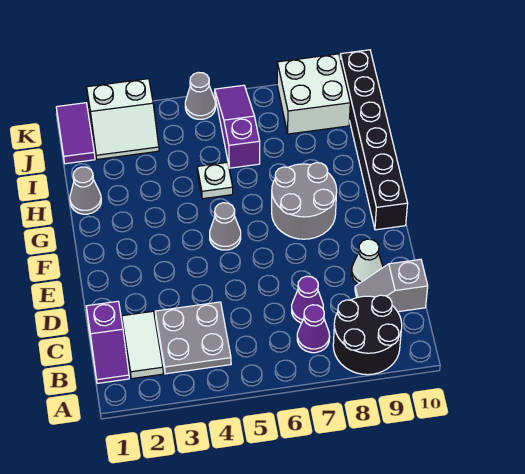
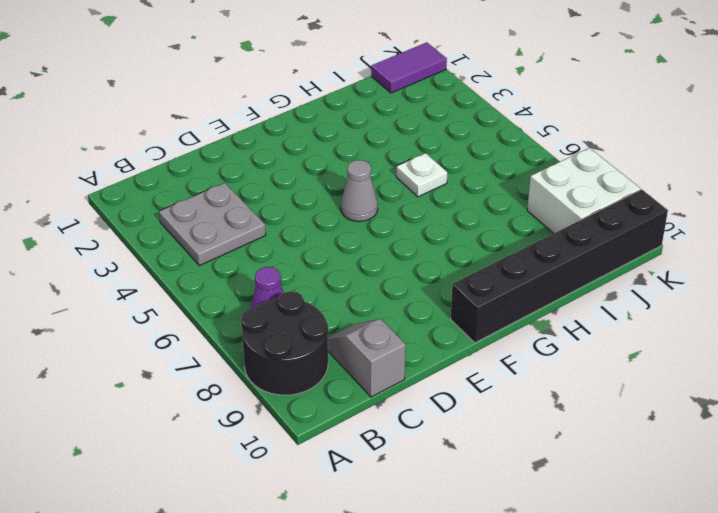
none -> purple 1x2 slope [86,301,129,383]
none -> white 1x2 tile [122,311,163,379]
none -> purple 1x1 cone [292,276,323,323]

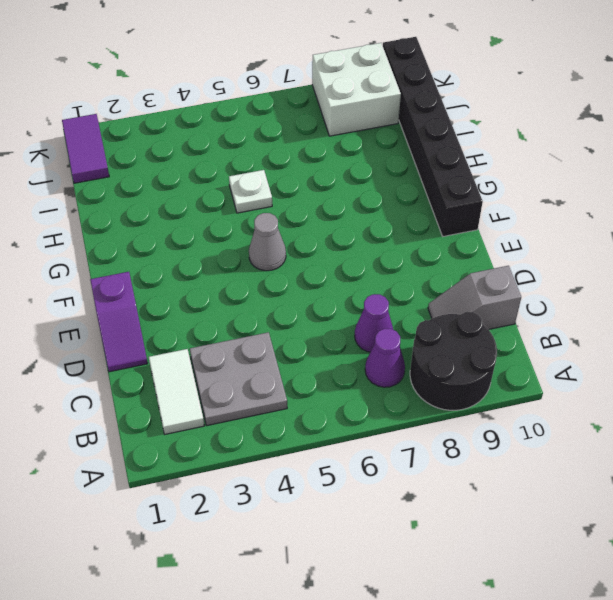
purple 1x2 slope [90,272,148,372] -> purple 1x2 slope moved to [86,301,129,383]
none -> white 1x1 cone [352,239,383,284]
none -> grey 2x2 round brick [272,163,337,239]
none -> grey 1x1 cone [70,167,101,214]

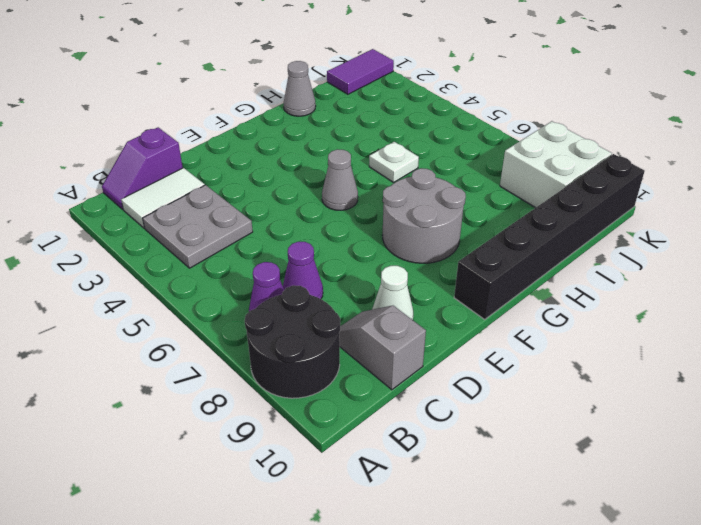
none -> purple 1x3 slope [215,85,260,168]
none -> white 2x2 slope [87,79,159,159]
none -> grey 1x1 cone [185,72,216,119]

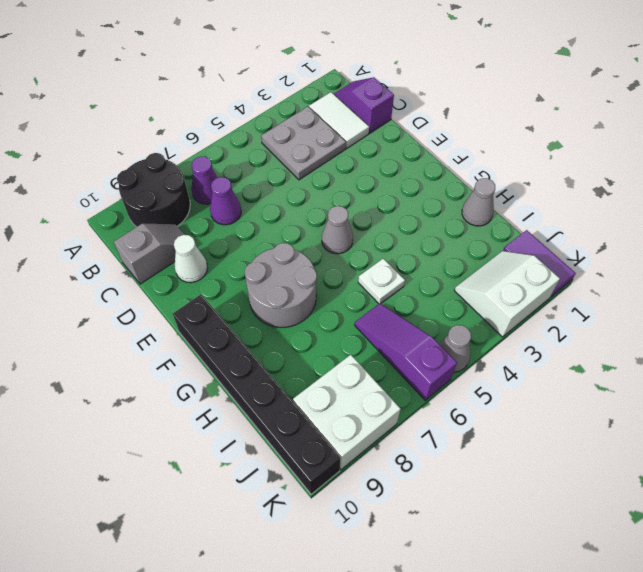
purple 1x3 slope [355,304,457,400] -> purple 1x3 slope turned to [215,85,260,168]

